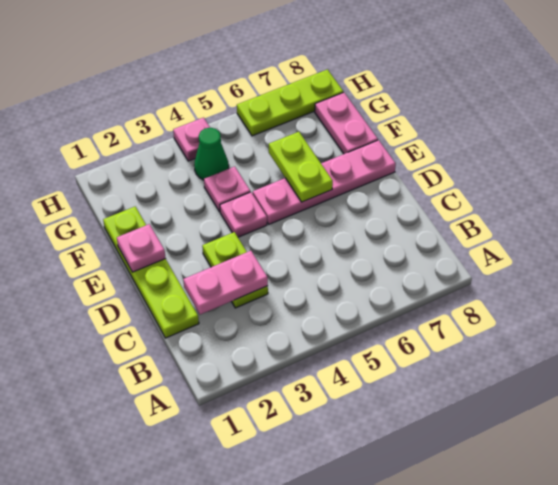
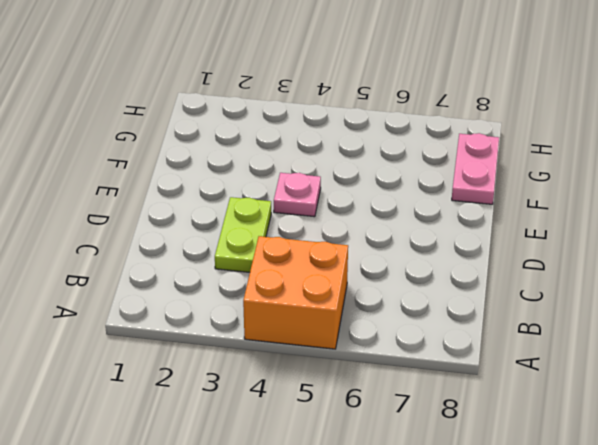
orange 2x2 brick [243,236,348,349] -> none
none -> lime 1x4 plate [103,207,199,338]
none -> pink 1x4 plate [253,140,396,224]
none -> pink 1x1 plate [204,167,250,212]

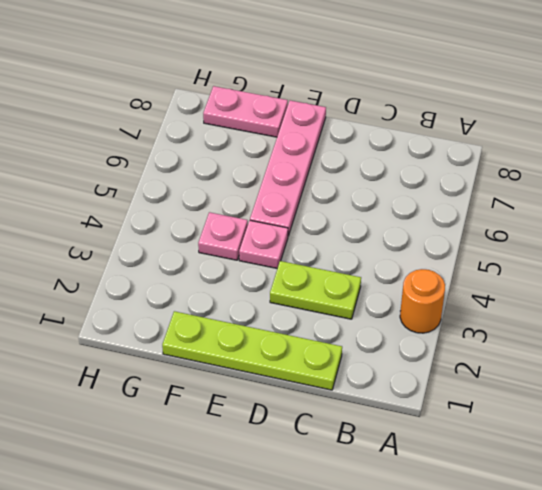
orange 1x1 round brick [400,269,445,333] -> none
none -> green 1x1 cone [194,128,229,180]
none -> pink 1x1 plate [173,118,210,161]
none -> lime 1x3 plate [237,69,343,136]

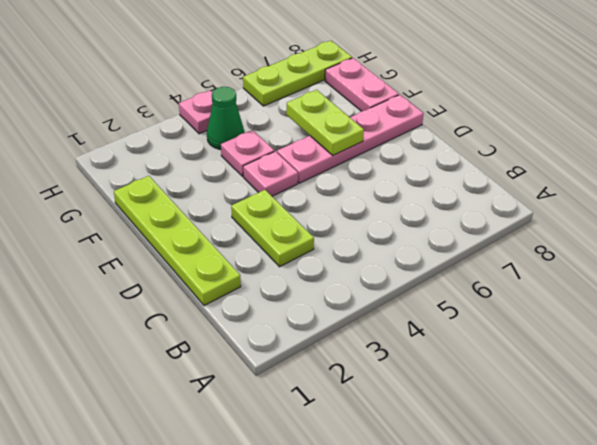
none -> pink 1x2 plate [183,251,268,315]
none -> pink 1x1 plate [117,224,166,272]

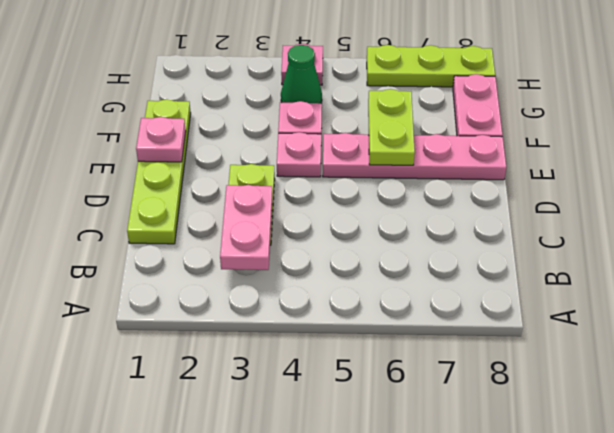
pink 1x2 plate [220,185,272,270] -> pink 1x2 plate turned to [183,251,268,315]

